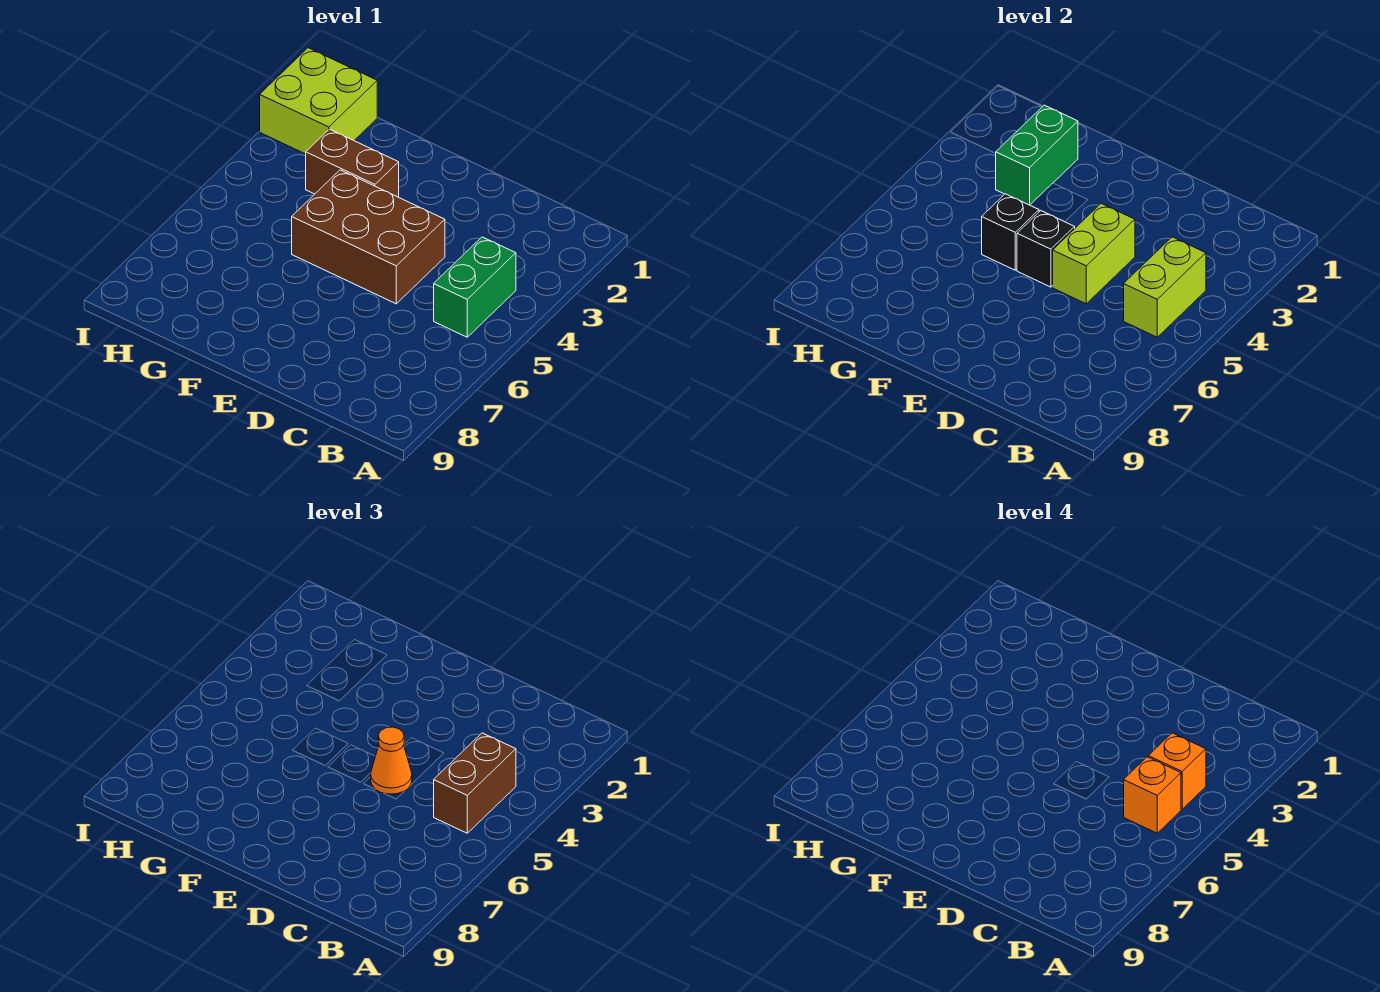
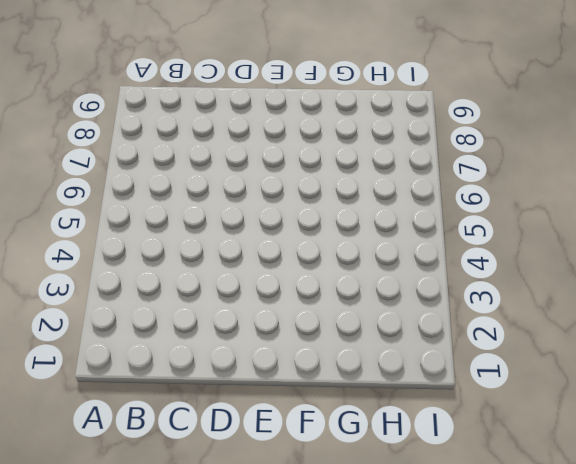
none -> green 1x2 brick [434,237,516,337]
none -> brown 2x3 brick [292,170,445,304]
none -> brown 1x2 brick [306,129,399,197]

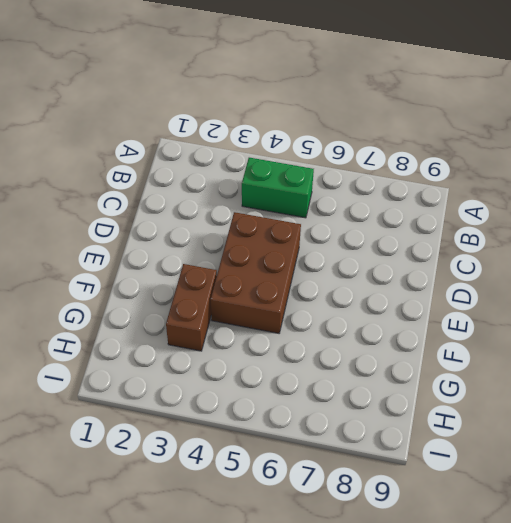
none -> lime 2x2 brick [260,48,377,154]
none -> lime 1x2 brick [1124,237,1206,337]
none -> lime 1x2 brick [1053,204,1135,304]

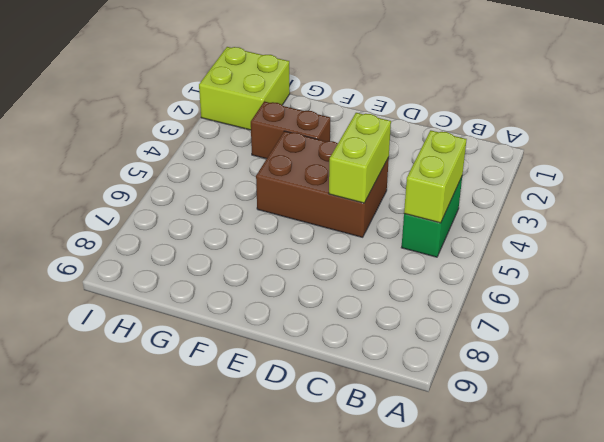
none -> black 1x1 brick [1017,211,1075,287]
none -> black 1x1 brick [982,194,1039,270]
none -> green 1x2 brick [996,105,1078,205]

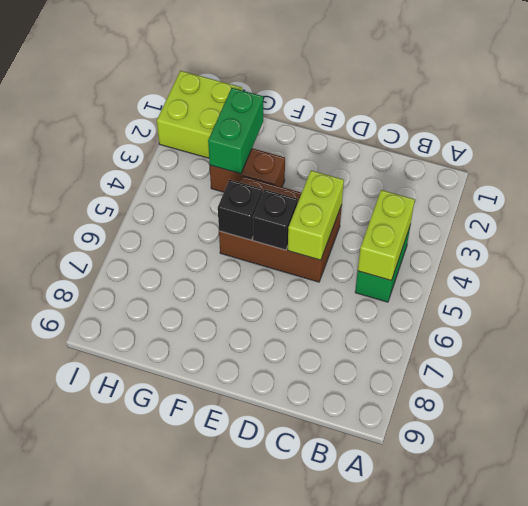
none -> brown 1x2 brick [434,733,516,833]
none -> orange 1x1 cone [371,727,412,794]
none -> orange 1x1 brick [1148,733,1206,809]

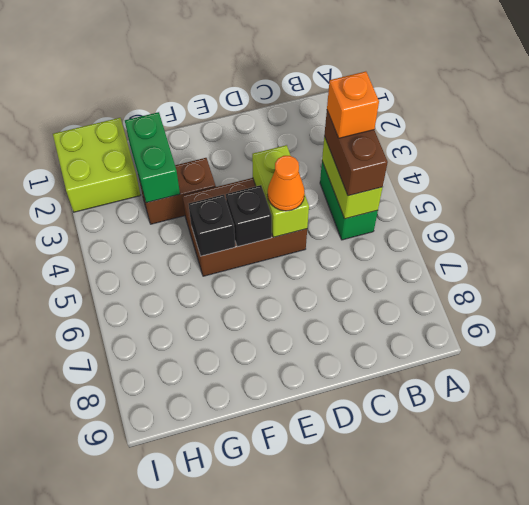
none -> orange 1x1 brick [1124,757,1181,833]

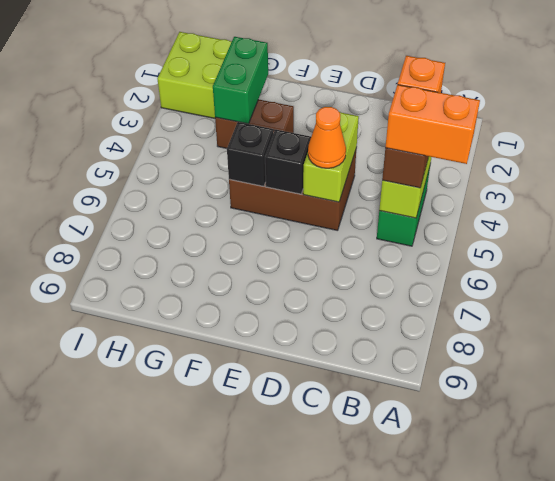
orange 1x2 brick [385,85,480,164] -> orange 1x1 brick [1124,757,1181,833]

